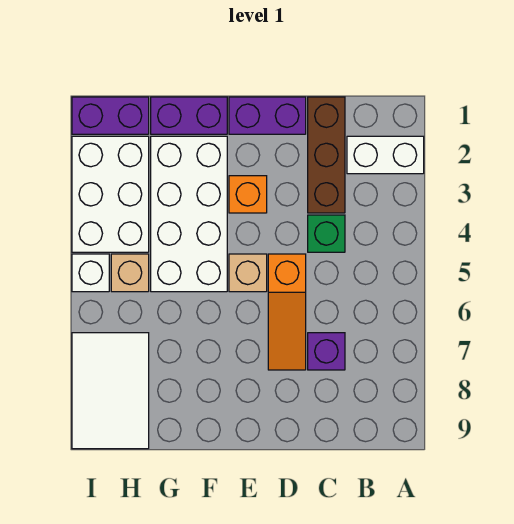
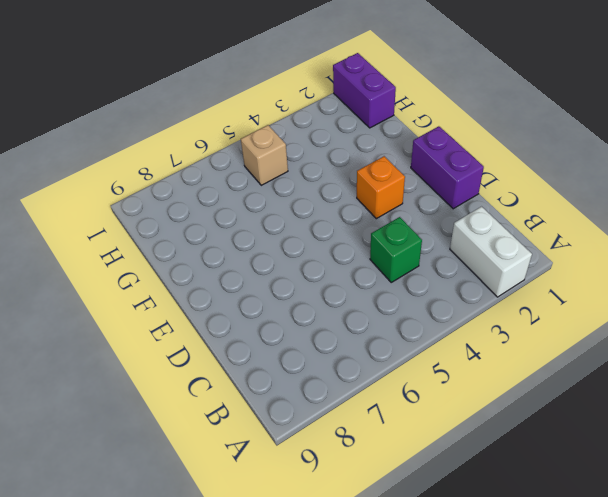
none -> brown 1x3 brick [308,97,345,213]
none -> purple 1x1 brick [308,333,345,370]
none -> orange 1x3 slope [268,254,306,370]

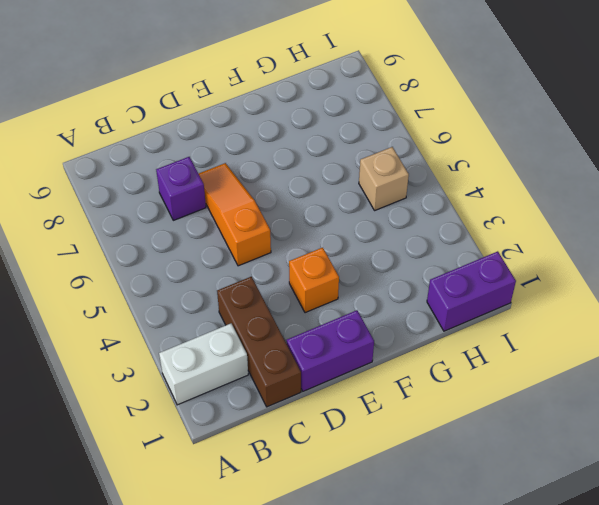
none -> green 1x1 brick [308,215,345,252]
none -> tan 1x1 brick [229,254,267,292]
none -> purple 1x2 brick [151,97,227,134]

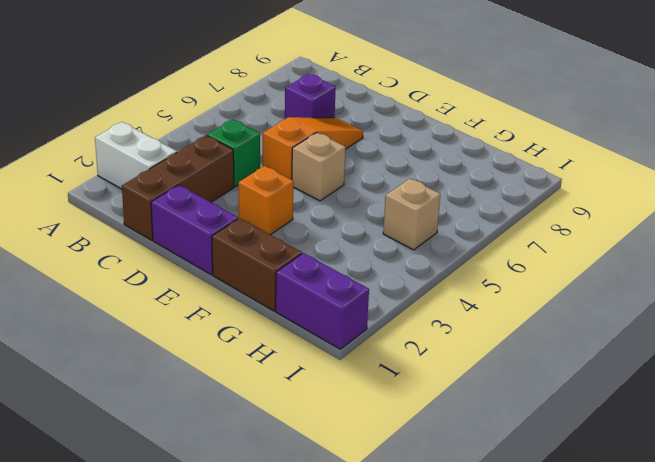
brown 1x2 brick [212,218,302,311] -> purple 1x2 brick [151,97,227,134]
none -> white 2x4 brick [151,136,227,292]
none -> white 2x3 brick [72,136,149,252]
none -> white 2x3 tile [72,333,149,449]

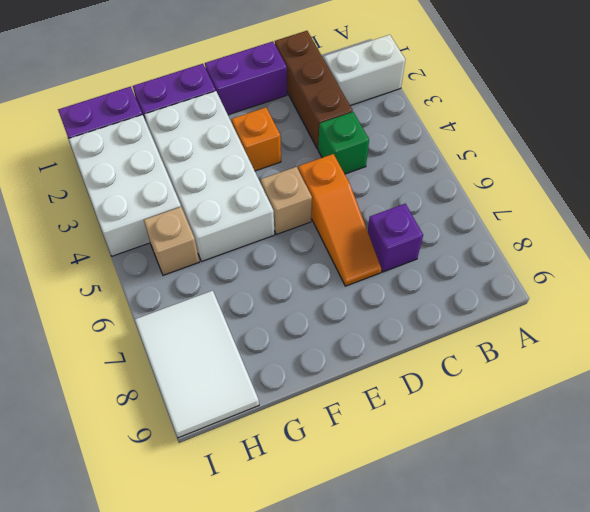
none -> white 1x1 brick [72,254,109,292]

